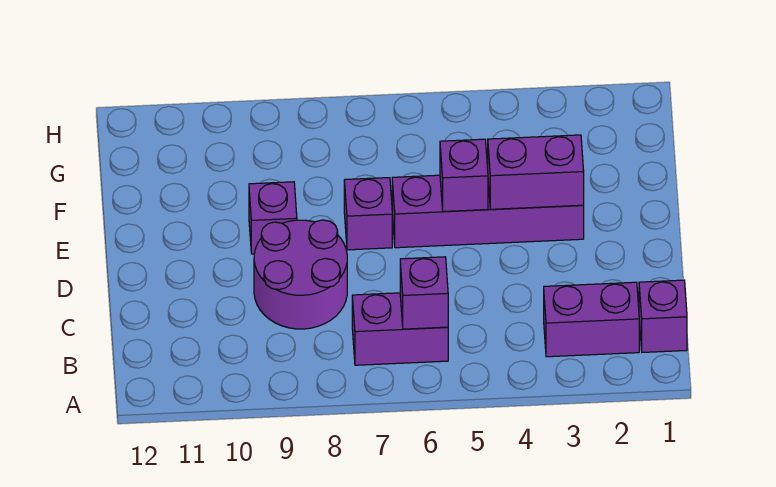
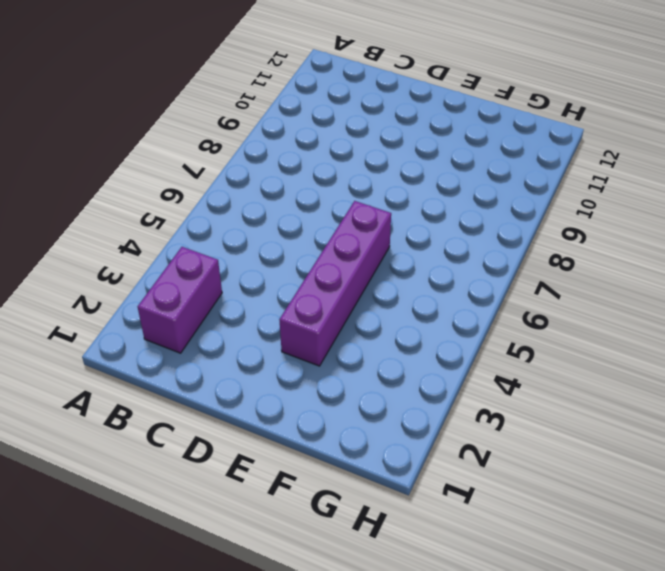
none -> purple 1x1 brick [639,280,687,352]
none -> purple 1x2 brick [352,293,448,365]

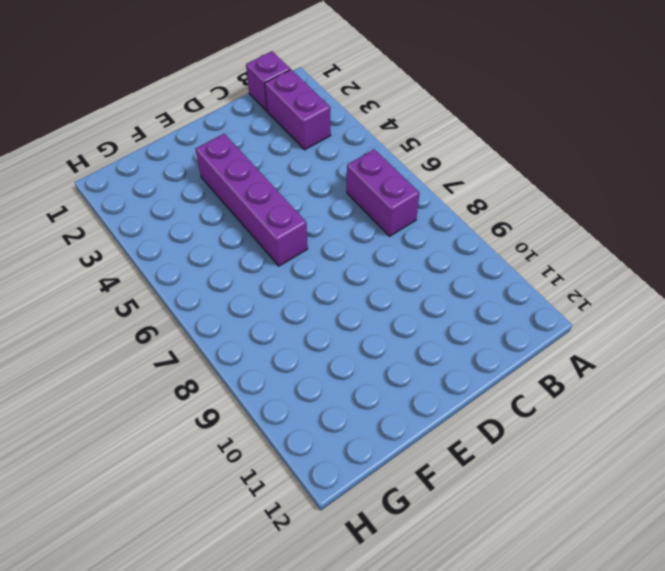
none -> purple 2x2 round brick [254,220,347,329]
none -> purple 1x1 brick [344,178,392,250]

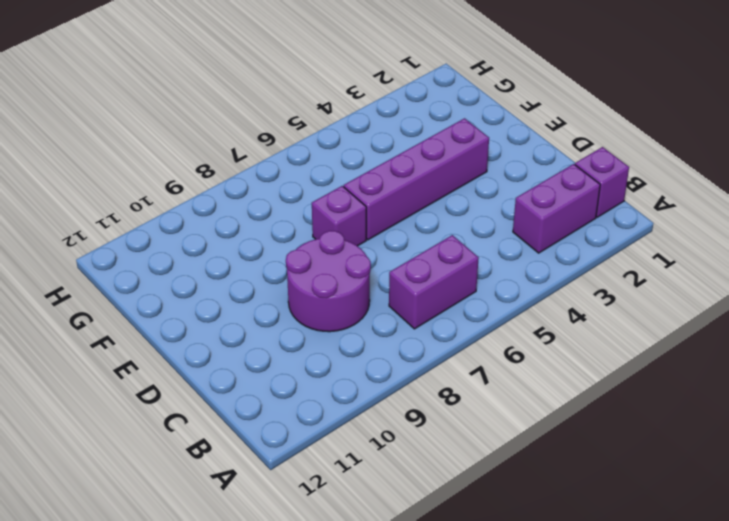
none -> purple 1x1 brick [249,182,297,254]
none -> purple 1x1 brick [400,257,448,329]

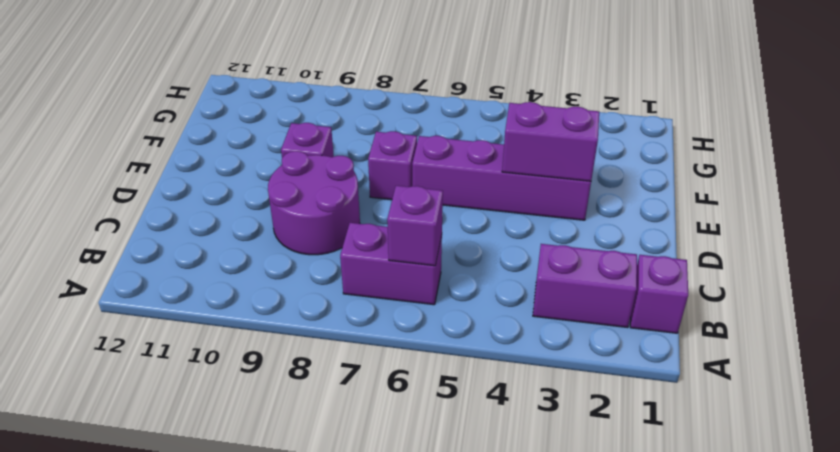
none -> purple 1x1 brick [440,139,488,212]

